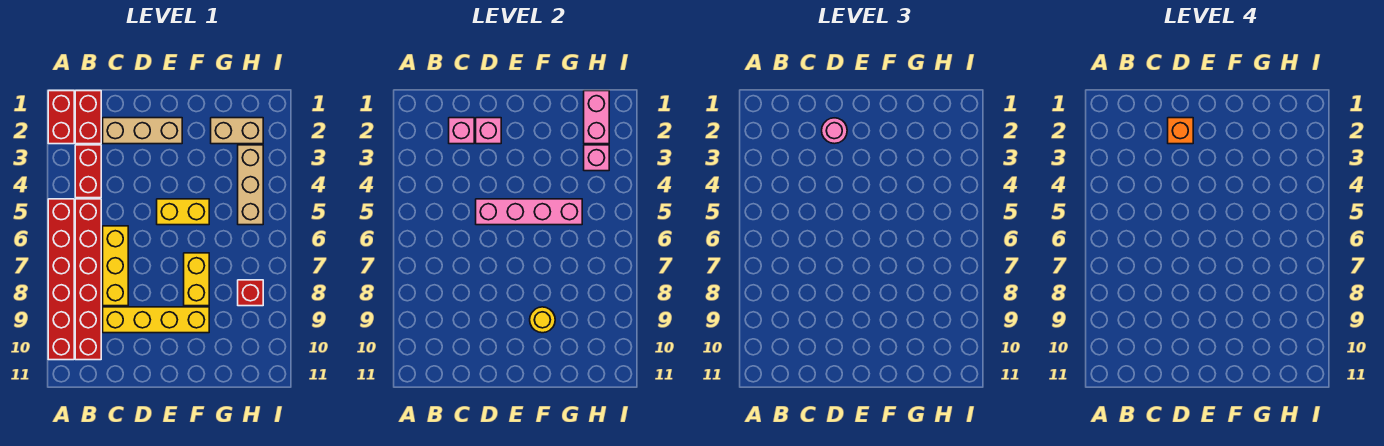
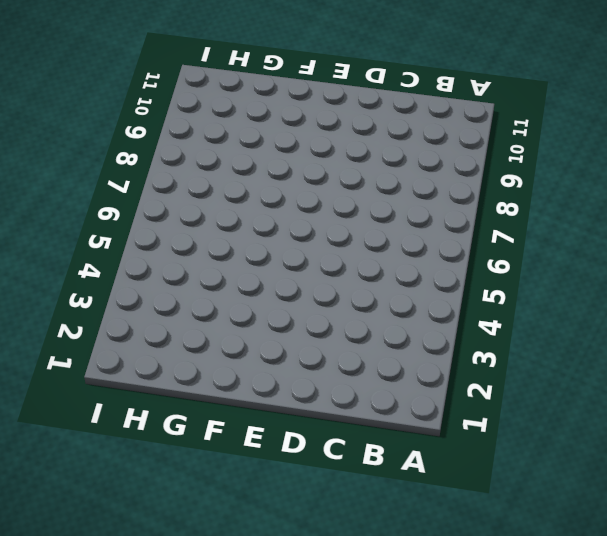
none -> red 1x2 brick [48,91,74,144]
none -> red 1x6 brick [48,199,74,360]
none -> red 1x2 brick [75,91,101,144]

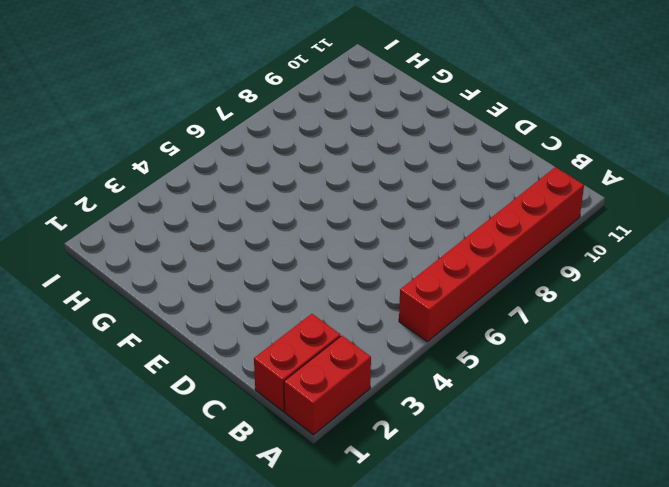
none -> red 1x2 brick [75,145,101,198]
none -> red 1x6 brick [75,199,101,360]
none -> tan 1x3 brick [103,118,182,144]

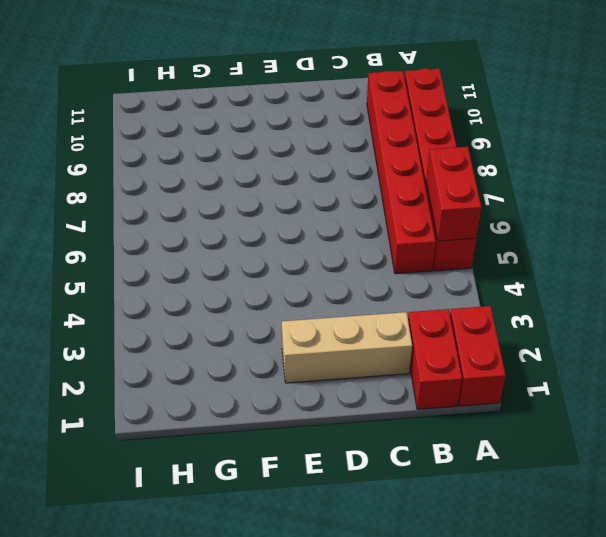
red 1x2 brick [426,147,481,241] -> red 1x2 brick moved to [75,145,101,198]
none -> yellow 1x3 brick [103,226,128,306]
none -> yellow 1x4 brick [103,307,209,333]
none -> yellow 1x2 brick [157,199,209,225]

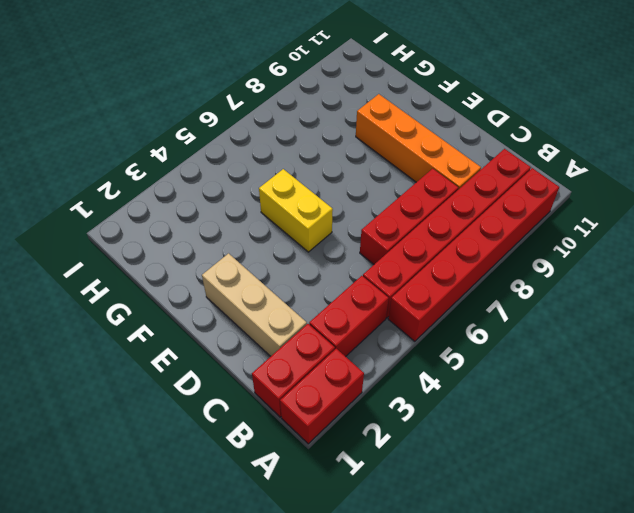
red 1x3 brick [360,169,458,264] -> yellow 1x3 brick [103,226,128,306]
orange 1x4 brick [356,94,481,190] -> yellow 1x4 brick [103,307,209,333]
none -> yellow 1x2 brick [184,253,209,306]
none -> tan 1x2 brick [211,118,263,144]
none -> tan 1x3 brick [238,145,263,225]

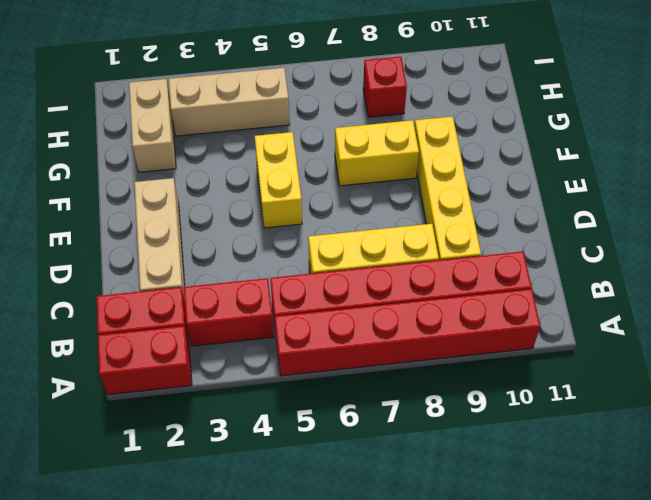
none -> pink 1x1 brick [449,118,474,144]
none -> pink 1x1 brick [476,118,501,144]
none -> pink 1x4 brick [476,199,582,225]

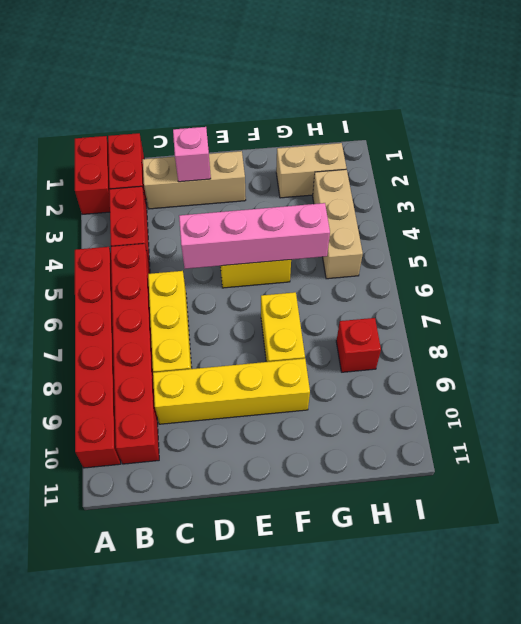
none -> pink 1x1 brick [449,118,474,144]
none -> yellow 1x1 round brick [530,307,555,333]
none -> pink 1x2 brick [584,91,609,144]

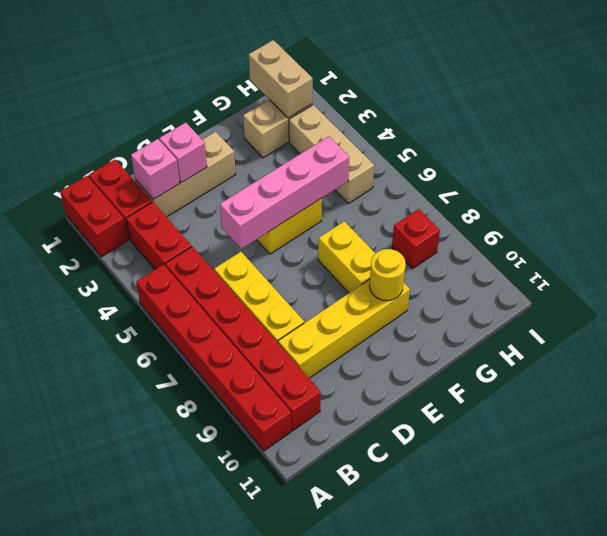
tan 1x2 brick [249,40,313,118] -> pink 1x2 brick [584,91,609,144]
none -> pink 1x1 brick [584,145,609,171]
none -> pink 1x1 round brick [822,118,847,144]
none -> orange 1x1 brick [1168,118,1193,144]

